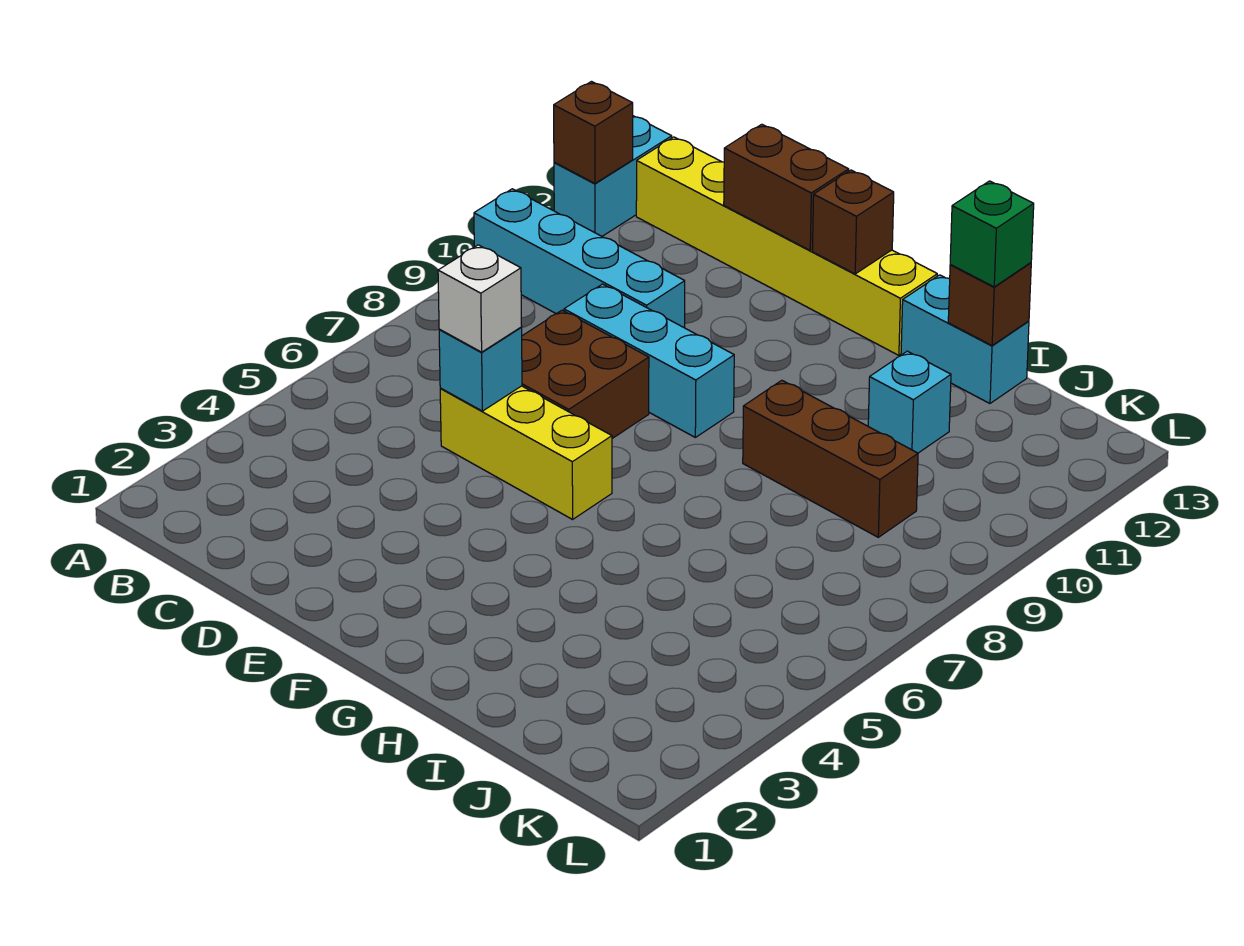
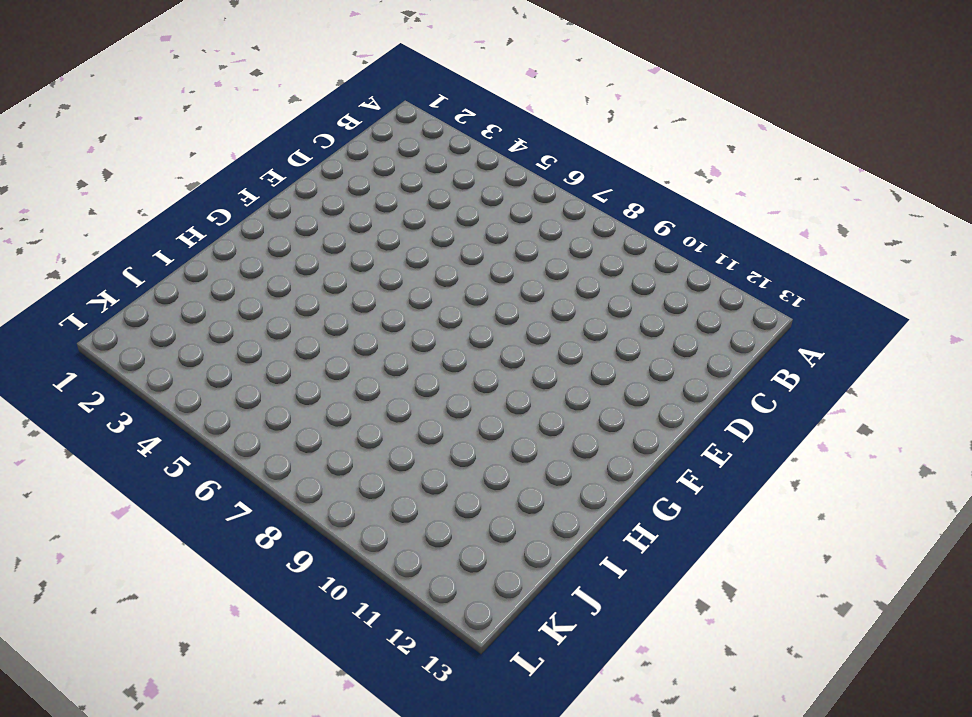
none -> cyan 1x4 brick [474,189,685,328]
none -> cyan 1x2 brick [554,116,672,236]
none -> yellow 1x6 brick [636,137,937,355]

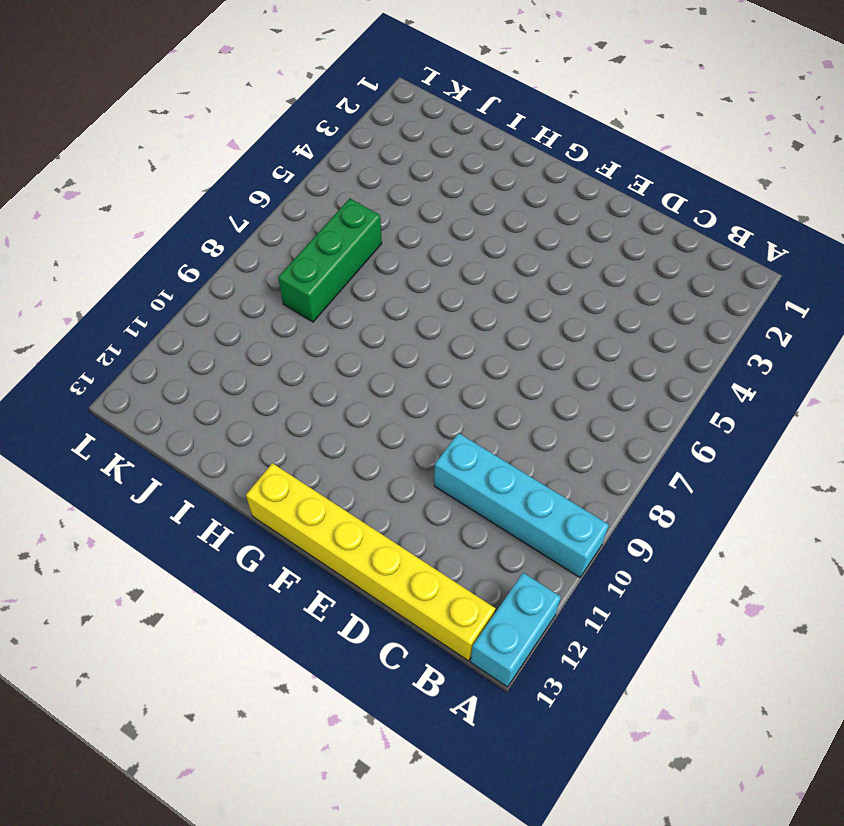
green 1x3 brick [278,199,382,322] -> none
none -> yellow 1x3 brick [440,386,612,519]
none -> brown 2x2 brick [522,310,649,438]
none -> cyan 1x3 brick [564,284,734,437]

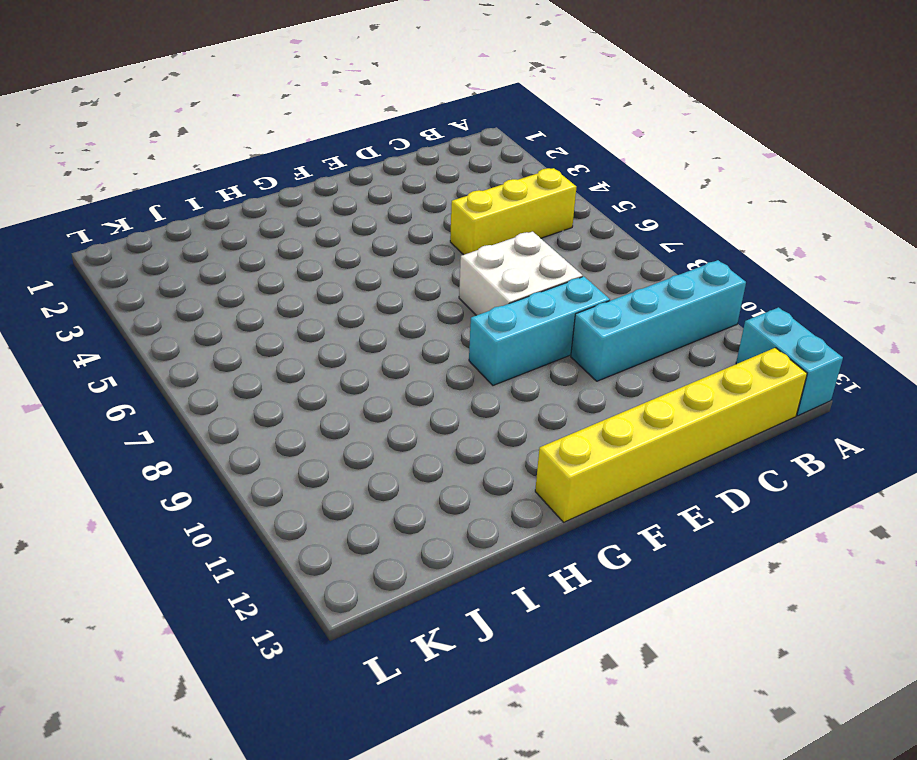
yellow 1x3 brick [450,168,576,255] -> yellow 1x3 brick moved to [440,386,612,519]
white 2x2 brick [459,232,583,315] -> brown 2x2 brick [522,310,649,438]
none -> brown 1x3 brick [743,380,918,537]
none -> cyan 1x2 brick [901,275,1029,403]
none -> cyan 1x1 brick [868,351,951,453]

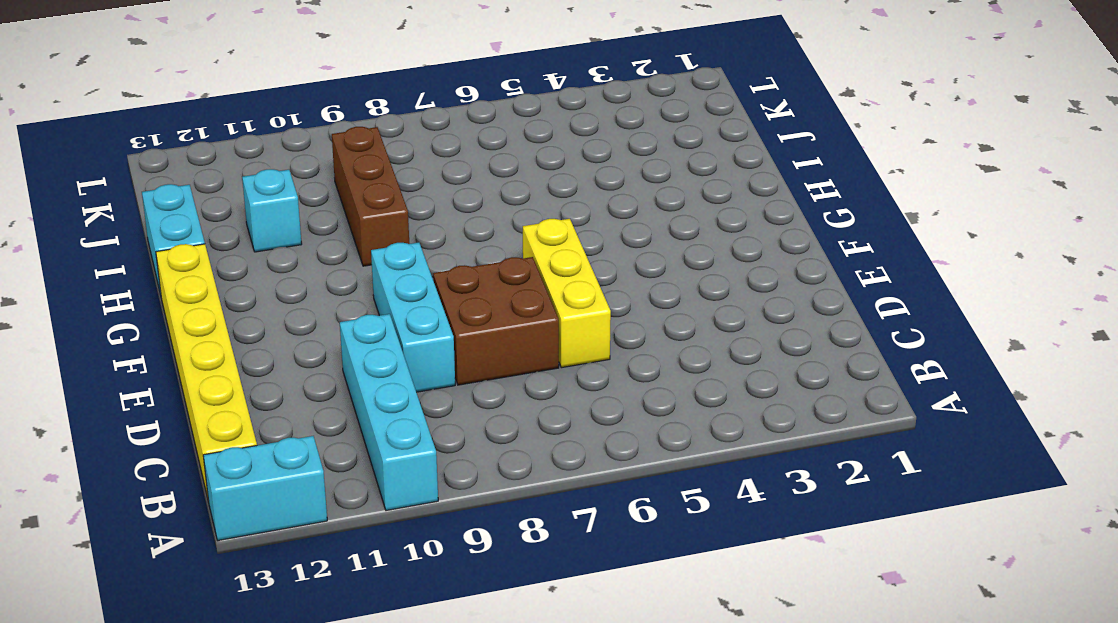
none -> brown 1x1 brick [554,82,633,183]
none -> cyan 1x1 brick [439,327,522,411]
none -> brown 1x2 brick [724,124,849,250]

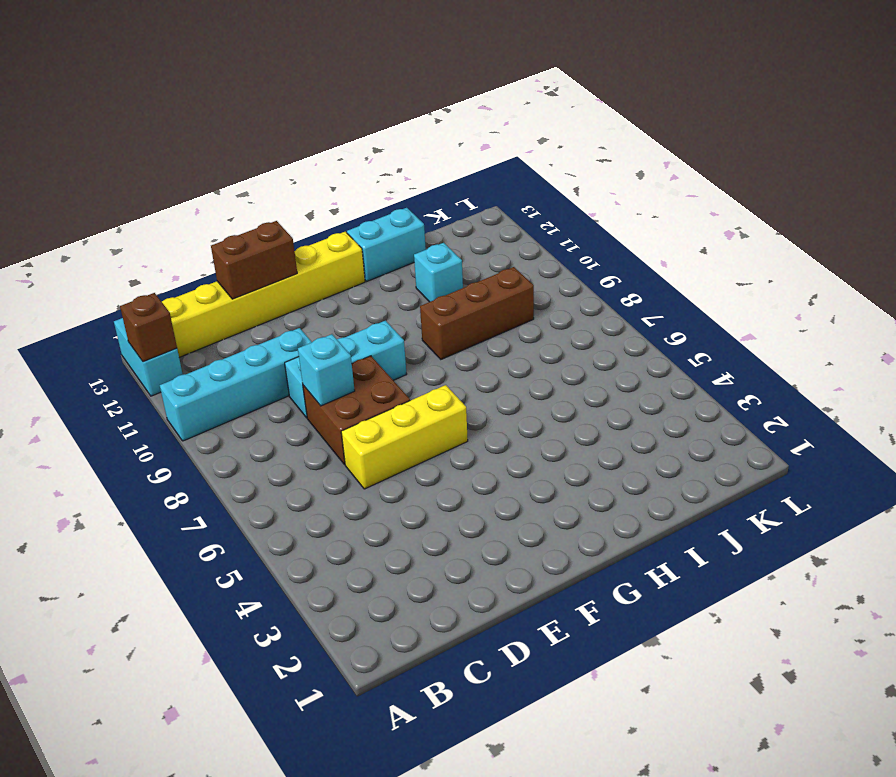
cyan 1x1 brick [298,334,355,406] -> cyan 1x1 brick moved to [439,327,522,411]
none -> brown 1x1 brick [812,170,894,274]
none -> brown 1x1 brick [948,263,1031,346]
none -> white 1x1 brick [438,245,522,352]

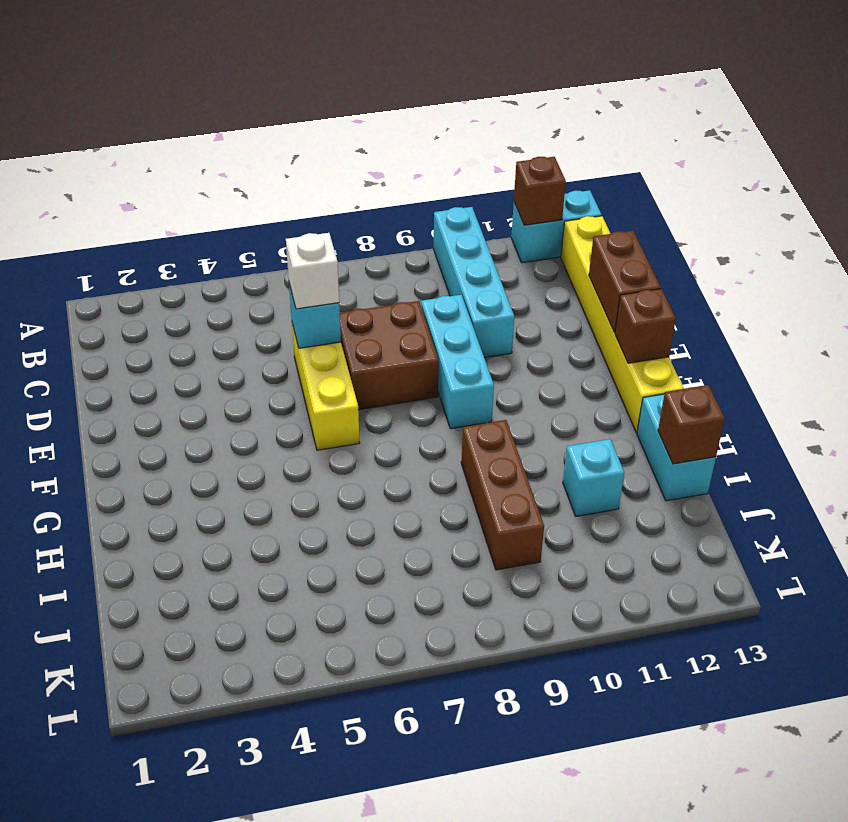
none -> green 1x1 brick [950,181,1034,287]

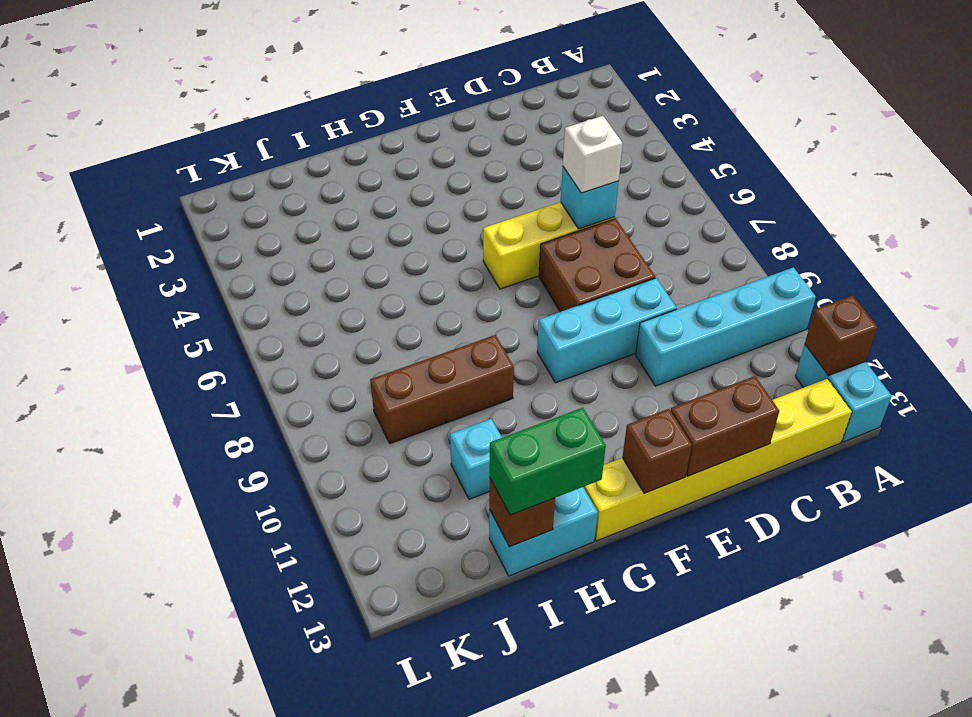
green 1x2 brick [490,408,606,515] -> green 1x1 brick [950,181,1034,287]

